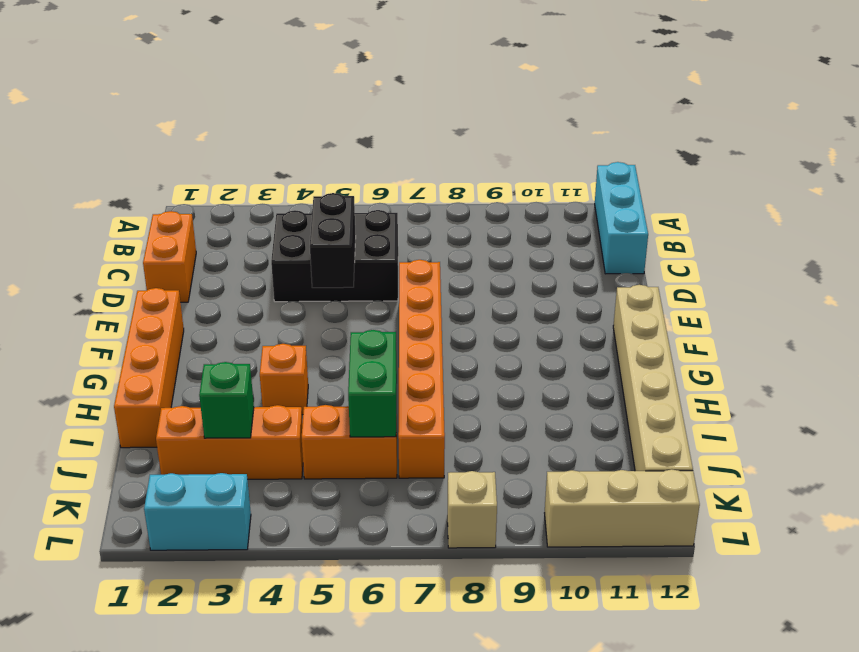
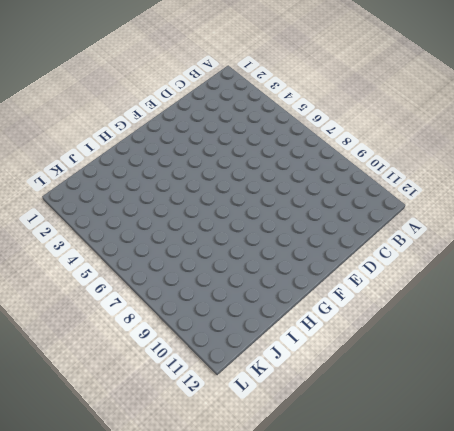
none -> cyan 1x3 brick [595,162,648,274]
none -> orange 1x2 brick [143,211,196,302]
none -> black 2x3 brick [271,210,398,302]

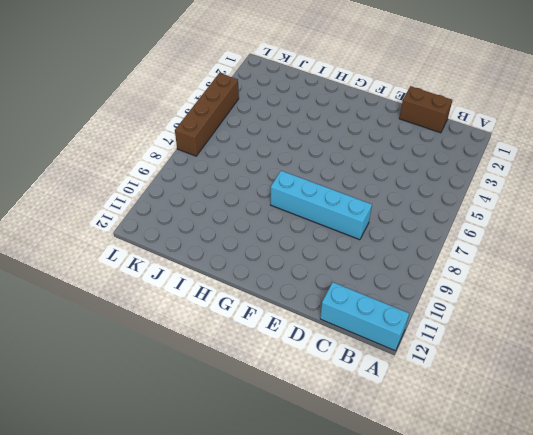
brown 1x2 brick [399,86,452,133] -> orange 1x2 brick [143,211,196,302]
cyan 1x4 brick [271,171,372,240] -> none
brown 1x4 brick [175,73,239,156] -> none
none -> black 2x3 brick [271,210,398,302]
none -> orange 1x6 brick [398,260,445,478]
none -> orange 1x4 brick [114,288,184,448]

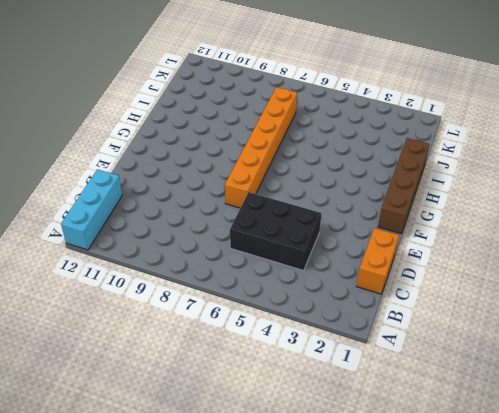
brown 1x4 brick [378,138,430,234] -> orange 1x4 brick [114,288,184,448]
none -> tan 1x6 brick [613,285,693,471]
none -> orange 1x1 brick [260,344,308,415]
none -> orange 1x3 brick [156,405,303,479]

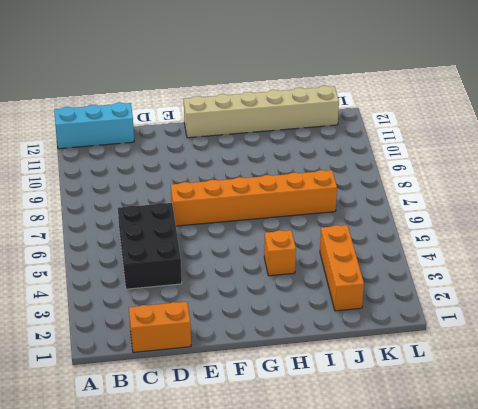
none -> orange 1x4 brick [114,288,184,448]
none -> orange 1x2 brick [302,405,397,479]
none -> cyan 1x2 brick [144,473,251,550]

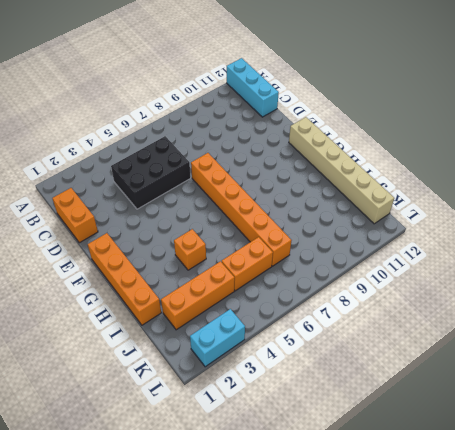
none -> tan 1x1 brick [448,471,497,548]
none -> tan 1x3 brick [545,469,700,547]
none -> black 1x2 brick [310,193,356,288]

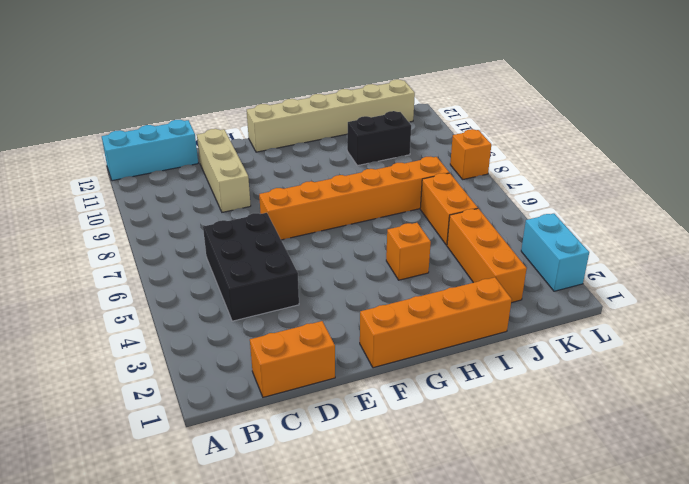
tan 1x3 brick [197,129,251,212] -> tan 1x3 brick moved to [545,469,700,547]
black 1x2 brick [347,111,411,166] -> black 1x2 brick moved to [310,193,356,288]
orange 1x1 brick [450,129,491,179] -> tan 1x1 brick [448,471,497,548]
none -> green 1x2 brick [348,330,397,437]
none -> green 1x1 brick [199,362,254,438]

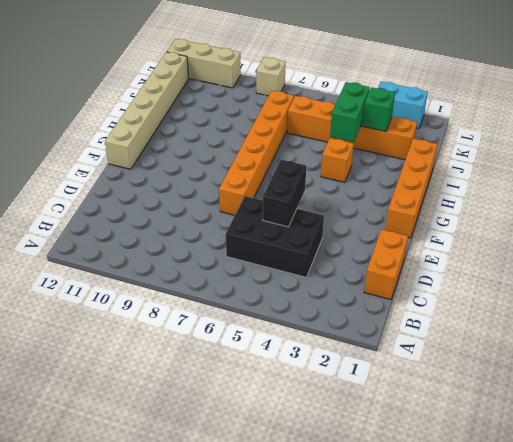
green 1x2 brick [330,82,370,142] -> green 1x2 brick moved to [348,330,397,437]
none -> cyan 1x3 brick [595,162,648,274]

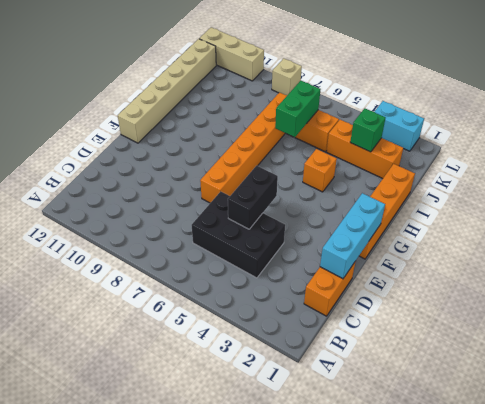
cyan 1x3 brick [320,193,385,279] -> cyan 1x3 brick moved to [595,162,648,274]

